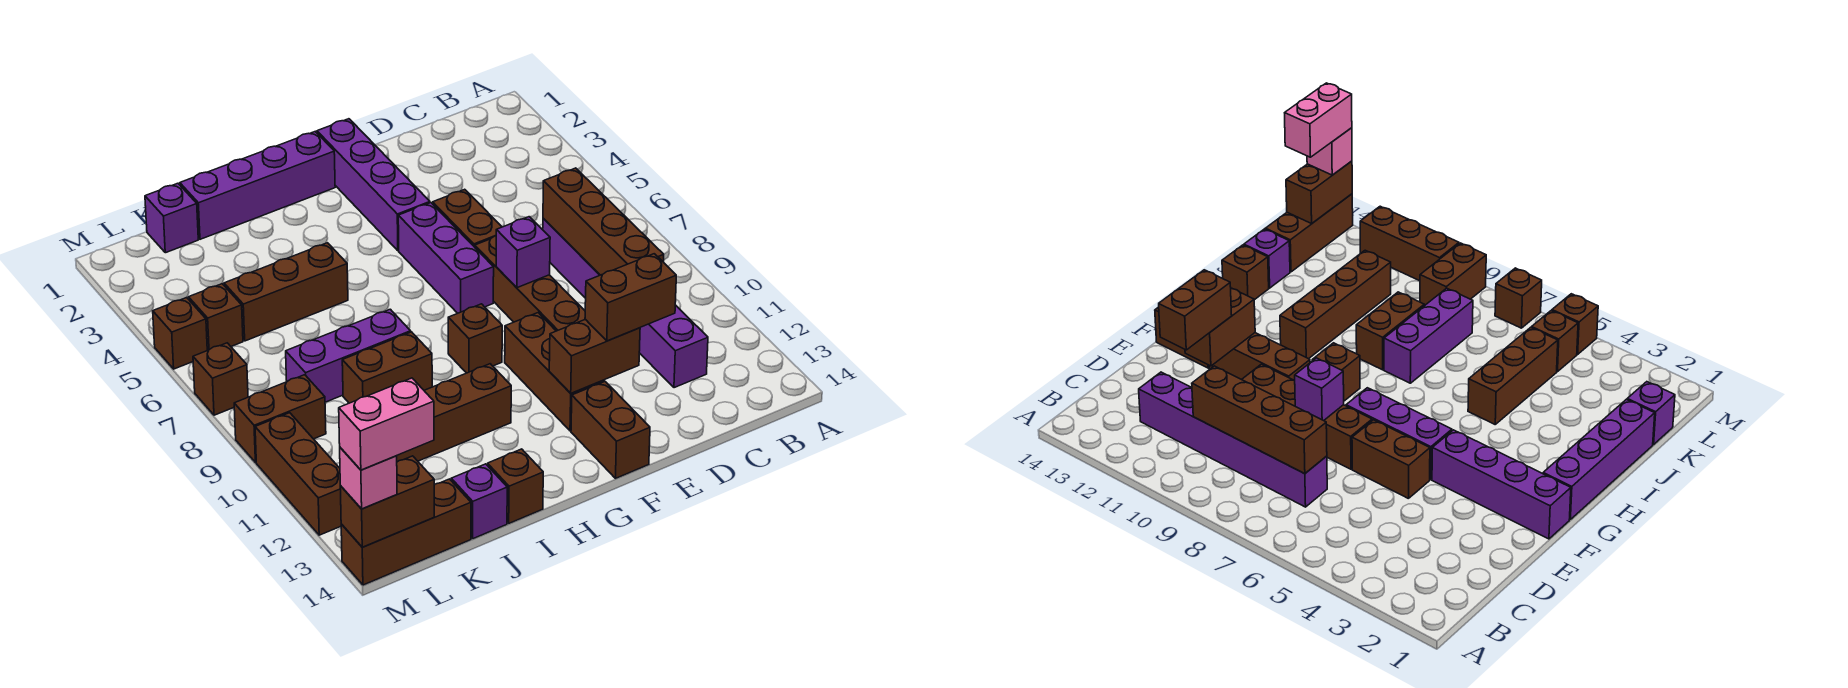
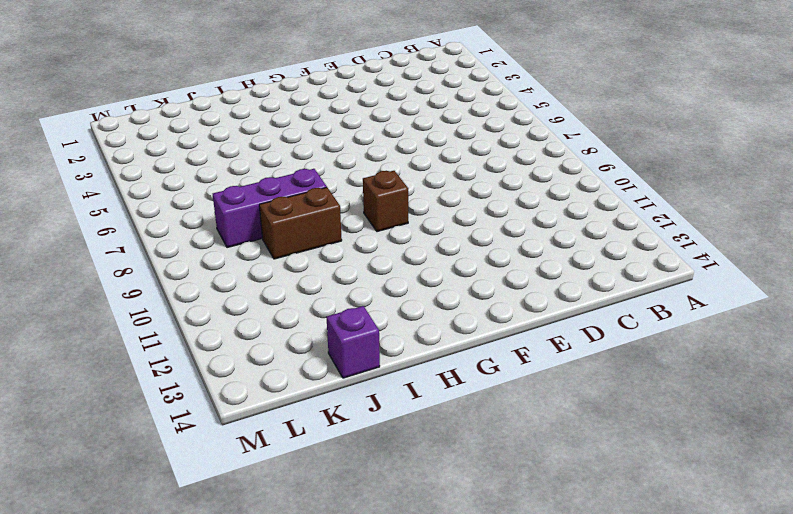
none -> purple 1x6 brick [543,218,708,388]
none -> brown 1x2 brick [433,189,502,247]
none -> brown 1x4 brick [475,236,585,331]

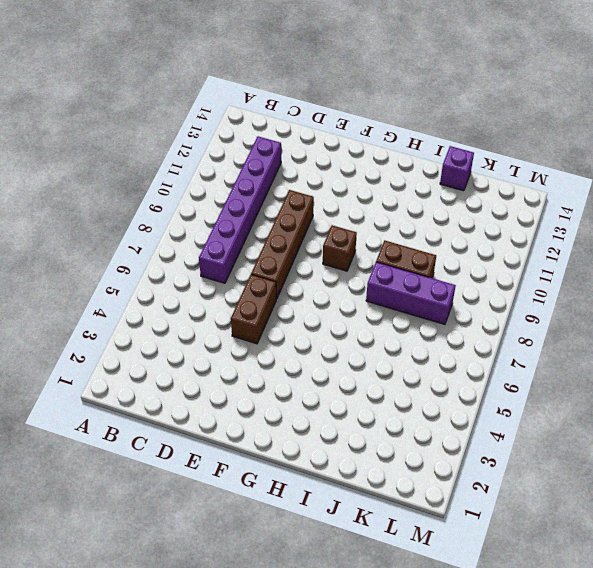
none -> purple 1x4 brick [317,119,430,251]
none -> purple 1x3 brick [398,203,494,313]
none -> brown 1x3 brick [505,313,604,431]

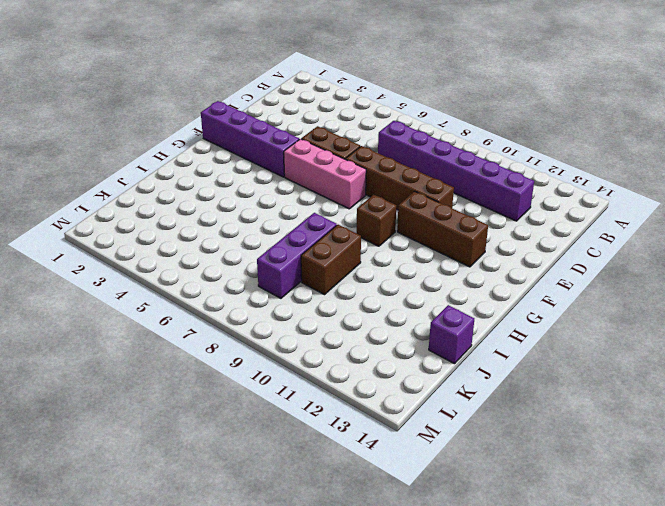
pink 1x3 brick [284,139,366,209] -> purple 1x3 brick [398,203,494,313]
none -> brown 1x2 brick [571,382,650,478]
none -> purple 1x4 brick [180,131,335,239]
none -> brown 1x4 brick [397,364,511,462]

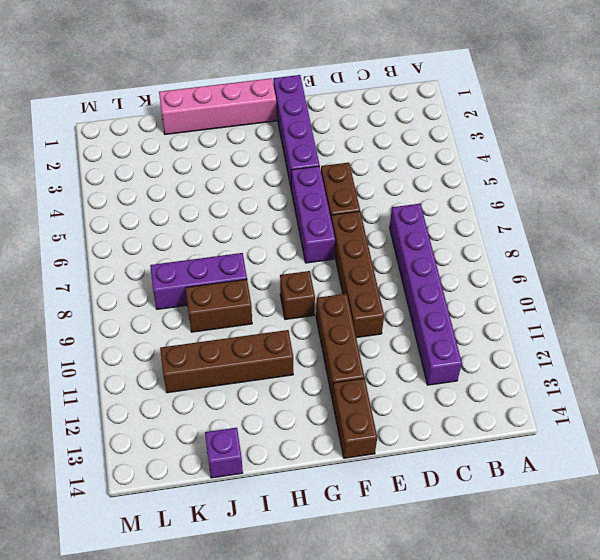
pink 1x4 brick [159,78,276,134] -> purple 1x4 brick [180,131,335,239]
none -> brown 1x3 brick [224,243,348,341]
none -> brown 1x1 brick [487,449,543,523]
none -> purple 1x1 brick [145,183,198,253]

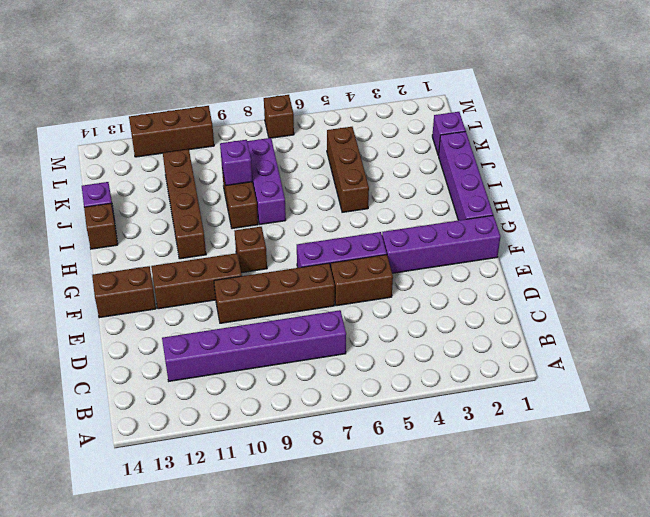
purple 1x1 brick [220,140,252,186] -> purple 1x1 brick moved to [496,217,550,288]
none -> brown 1x3 brick [341,479,471,585]
none -> brown 1x1 brick [189,284,243,350]
none -> brown 1x2 brick [234,375,326,462]

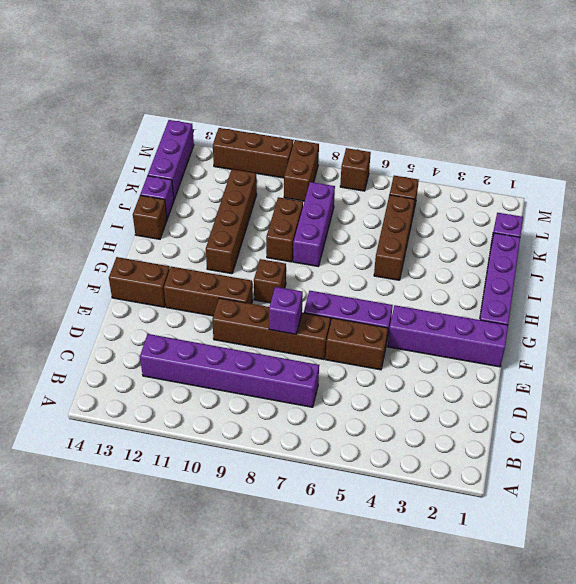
purple 1x3 brick [148,120,194,199] -> brown 1x3 brick [341,479,471,585]
none -> brown 1x1 brick [153,298,207,369]
none -> brown 1x4 brick [543,168,664,275]
none -> brown 1x2 brick [549,319,640,393]

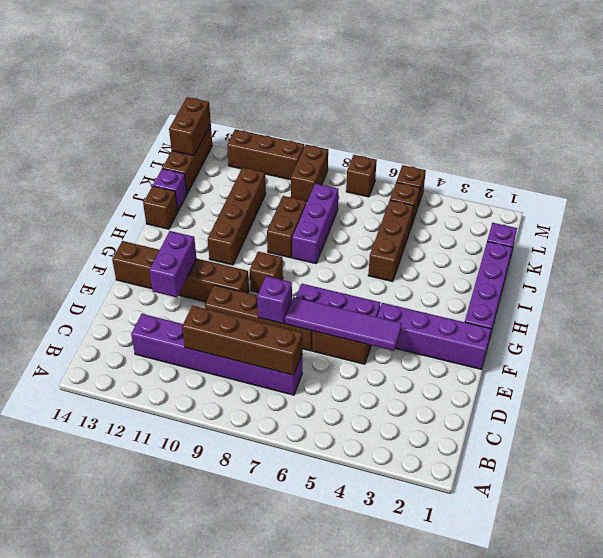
purple 1x4 tile [285,297,402,351] -> none
purple 1x2 brick [149,231,197,297] -> brown 1x2 brick [549,319,640,393]
none -> brown 1x2 brick [585,254,676,341]
none -> pink 1x1 brick [340,448,397,509]
none -> pink 1x2 brick [339,378,434,470]

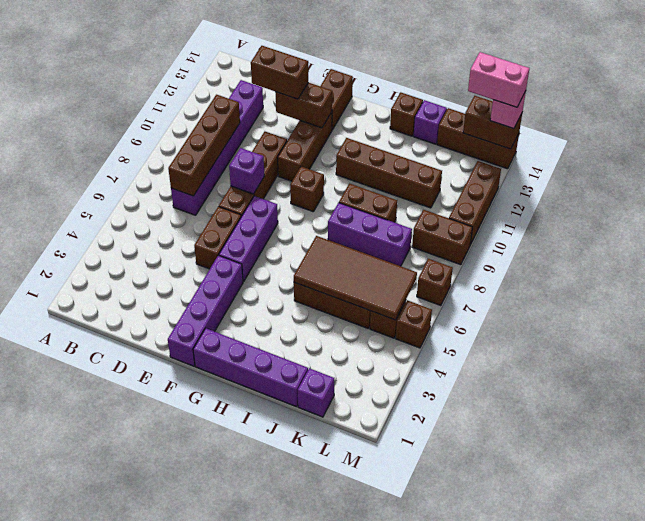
brown 2x4 tile [294,236,417,320] -> none

